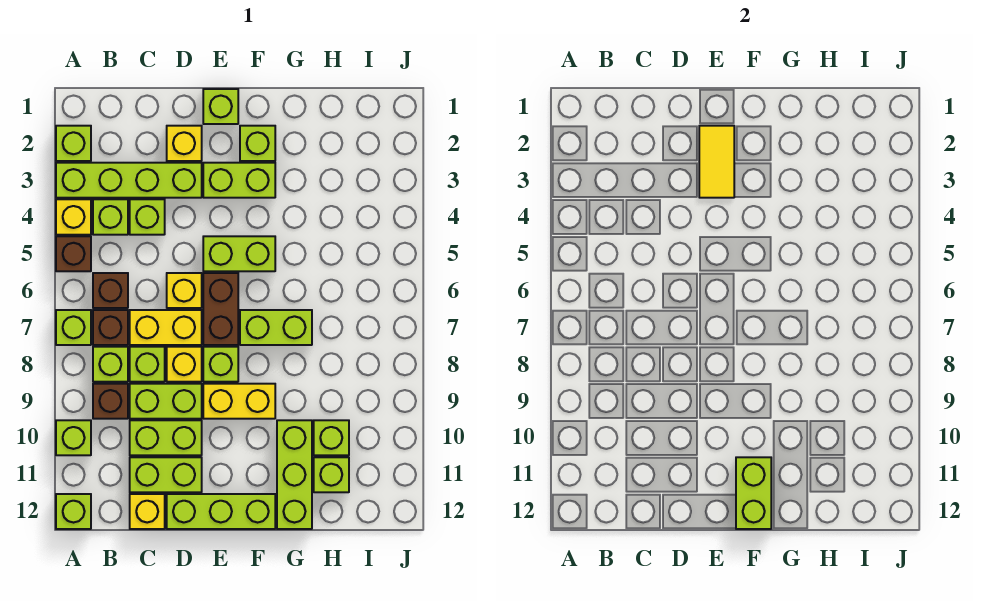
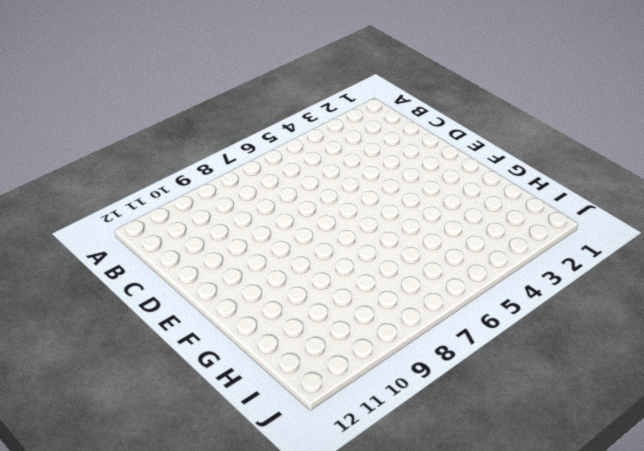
none -> lime 1x1 brick [56,126,91,161]
none -> lime 1x4 brick [56,163,202,198]
none -> yellow 1x1 brick [56,199,91,235]
none -> brown 1x1 brick [56,236,91,271]

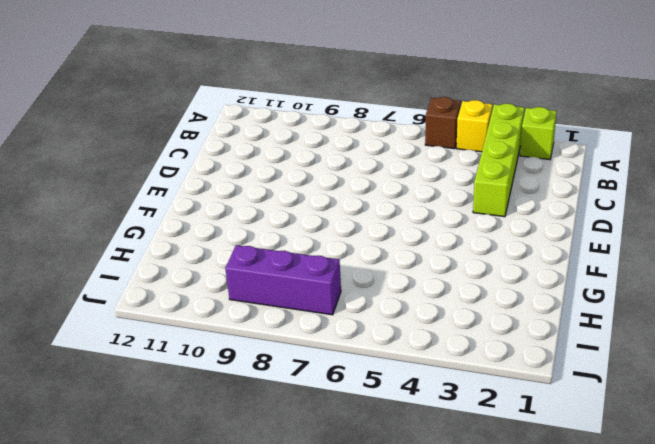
purple 1x3 brick [225,245,341,315] -> none
none -> lime 1x1 brick [56,310,91,345]
none -> lime 1x1 brick [56,420,91,455]
none -> lime 1x1 brick [56,494,91,529]
none -> lime 1x1 brick [93,199,128,235]

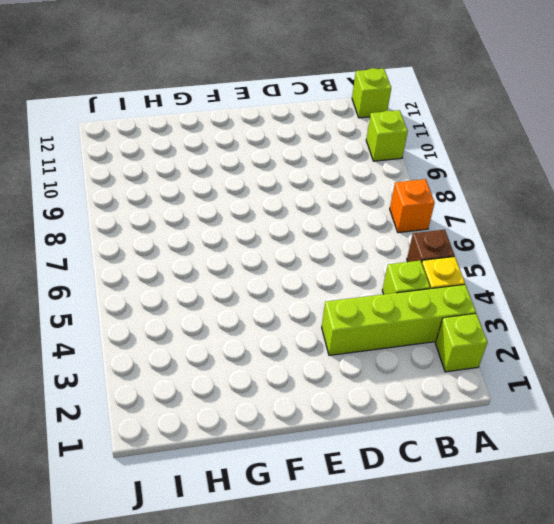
orange 1x1 brick [390,179,435,233] -> lime 1x1 brick [56,310,91,345]
none -> brown 1x1 brick [93,273,128,308]
none -> brown 1x1 brick [93,310,128,345]
none -> lime 1x1 brick [93,347,128,382]
none -> brown 1x1 brick [93,384,128,419]

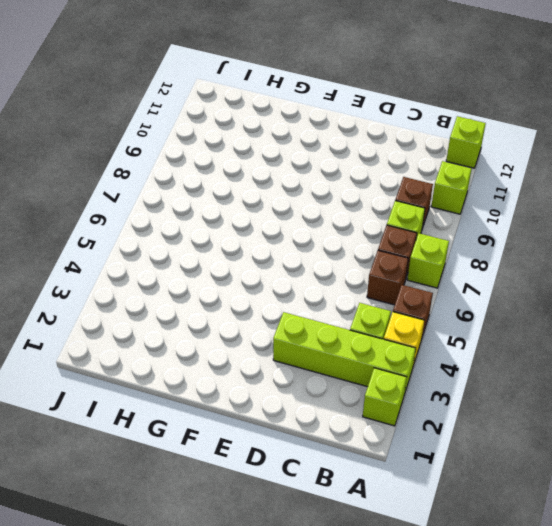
none -> lime 1x1 brick [130,199,165,235]
none -> yellow 1x2 brick [130,310,202,345]
none -> lime 1x1 brick [130,347,165,382]
none -> lime 1x2 brick [130,384,202,419]

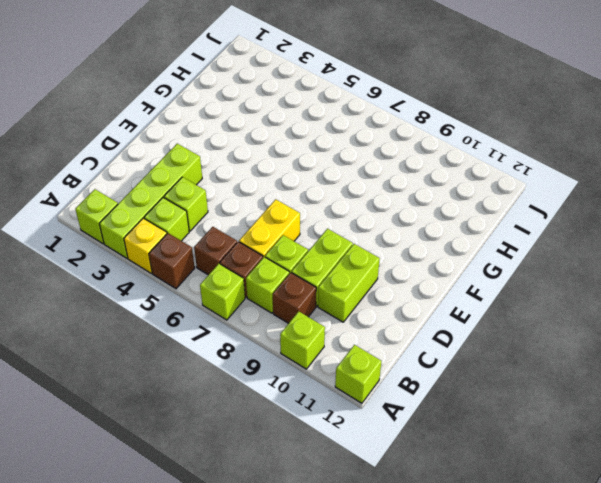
none -> lime 1x2 brick [130,457,202,492]
none -> yellow 1x1 brick [130,494,165,529]
none -> yellow 1x1 brick [167,126,202,161]
none -> yellow 1x1 brick [167,273,202,308]

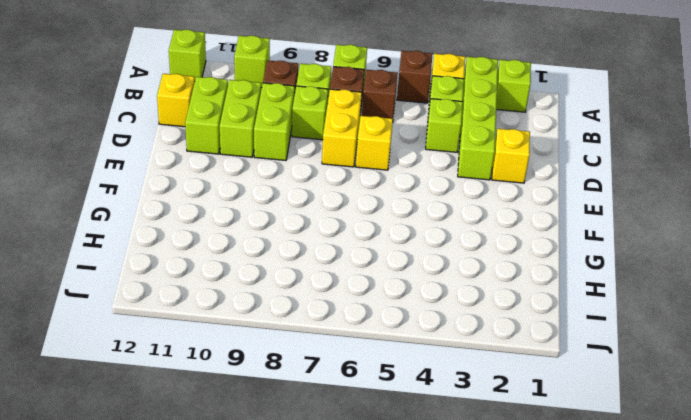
none -> yellow 1x1 brick [167,347,202,382]
none -> lime 1x3 brick [167,494,275,529]
none -> lime 1x1 brick [203,89,238,124]
none -> lime 1x2 brick [203,163,275,198]

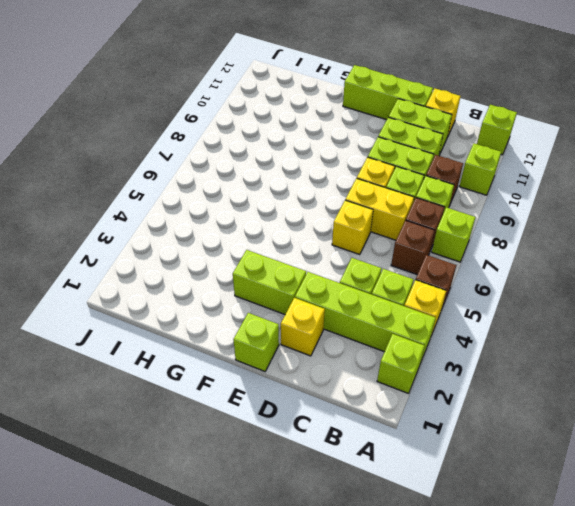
none -> lime 1x2 brick [203,236,275,271]
none -> brown 1x2 brick [203,273,238,345]
none -> lime 1x1 brick [203,347,238,382]
none -> yellow 1x2 brick [203,384,275,419]

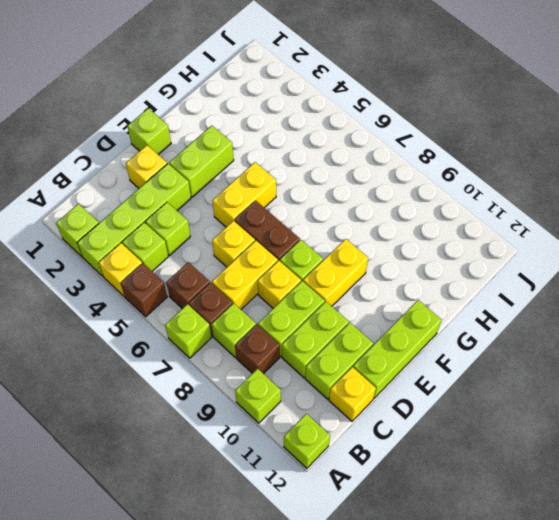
yellow 1x2 brick [212,162,276,227] -> lime 1x2 brick [203,236,275,271]
none -> lime 1x1 brick [130,347,165,382]
none -> lime 1x1 brick [240,126,275,161]
none -> lime 1x2 brick [240,310,312,345]
none -> lime 1x3 brick [277,420,312,529]

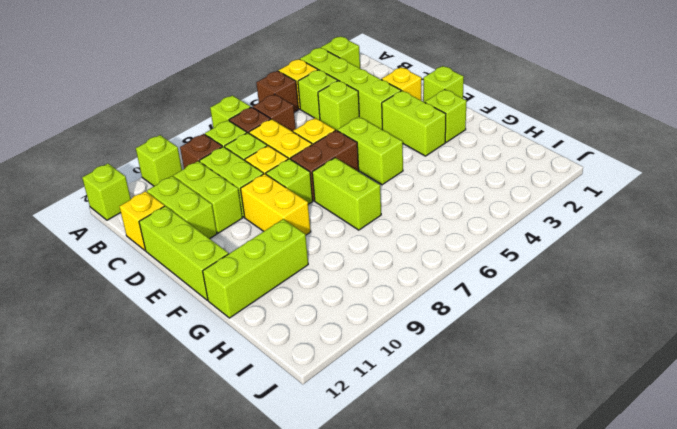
none -> lime 1x1 brick [314,420,349,455]
none -> lime 1x1 brick [314,457,349,492]
none -> yellow 1x2 tile [699,126,734,198]
none -> lime 1x2 brick [736,457,771,529]

